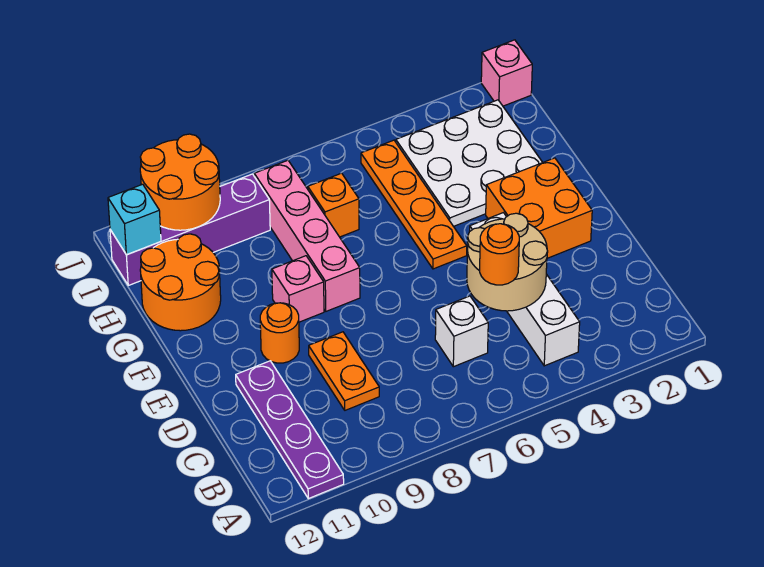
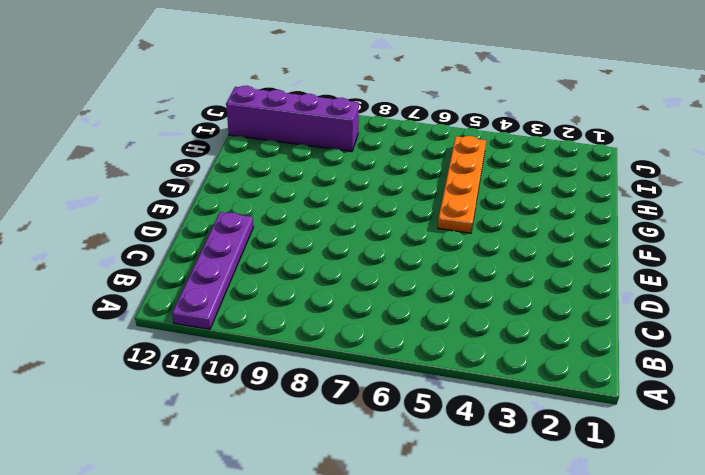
none -> white 1x4 brick [470,213,580,366]
none -> white 1x1 brick [435,296,488,367]
none -> orange 1x2 plate [309,332,379,410]

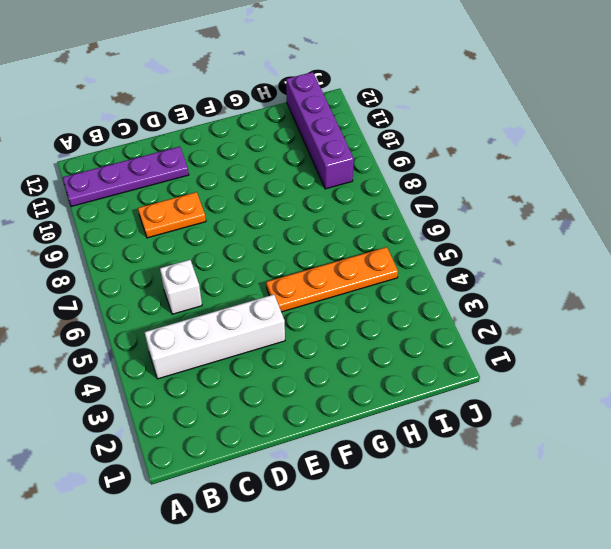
none -> orange 2x2 brick [486,158,592,258]
none -> orange 1x1 round brick [260,303,299,363]
none -> pink 1x4 brick [254,160,360,311]

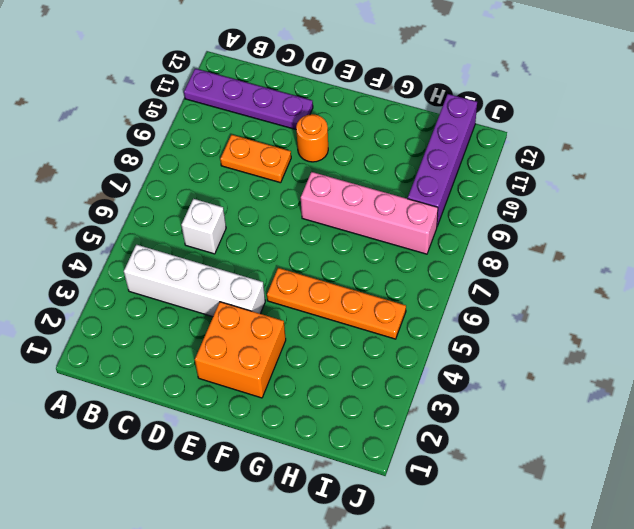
none -> pink 1x1 brick [272,256,324,322]
none -> white 3x3 plate [396,100,543,226]
none -> orange 2x2 round brick [140,234,221,331]

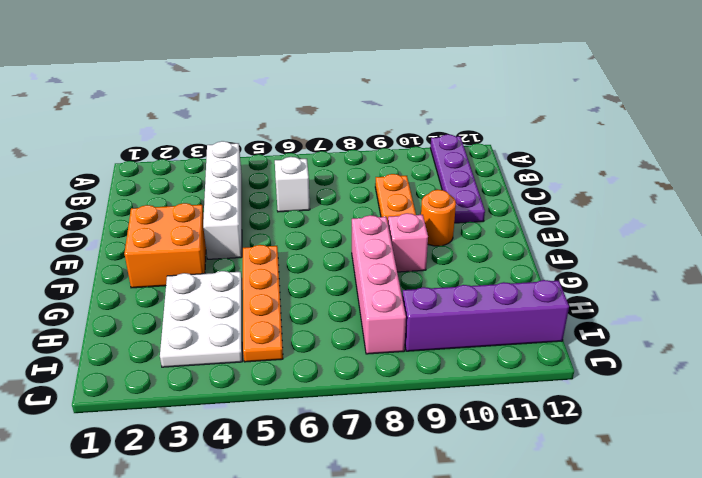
white 2x3 plate [160,271,242,367] -> white 3x3 plate [396,100,543,226]
none -> orange 2x2 round brick [140,234,221,331]
none -> orange 1x1 brick [308,173,359,237]
none -> pink 1x1 brick [481,40,532,106]

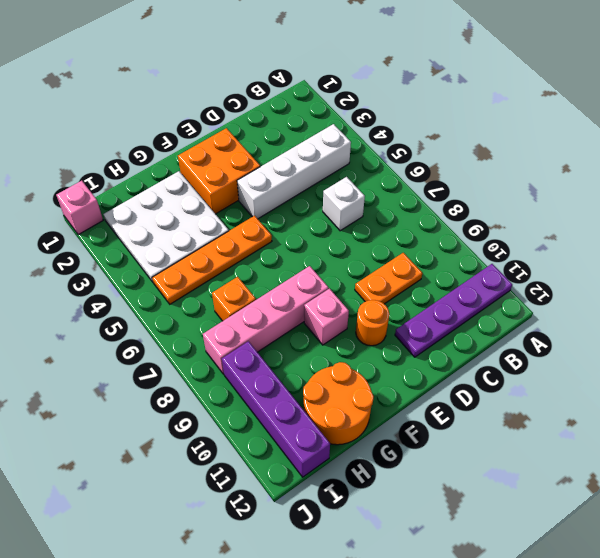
none -> tan 2x2 round brick [467,213,548,311]
none -> orange 2x2 round brick [140,134,220,230]
none -> cyan 1x1 brick [108,184,161,255]

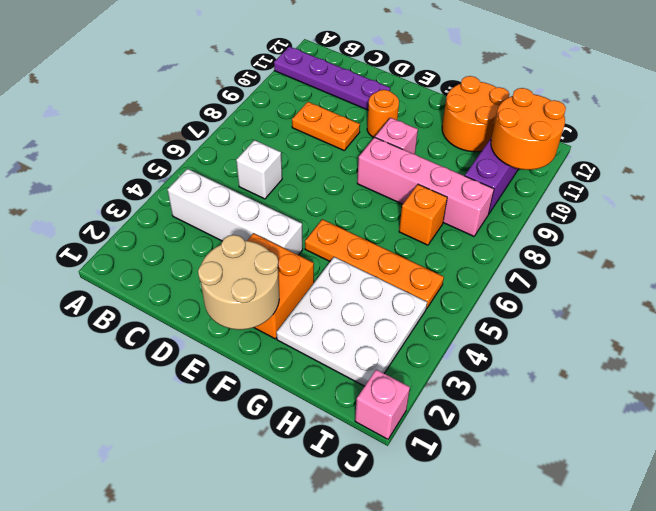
tan 2x2 round brick [198,235,279,330] -> tan 2x2 round brick moved to [467,213,548,311]
none -> cyan 1x1 brick [108,184,161,255]
none -> orange 1x1 round brick [480,224,519,285]

